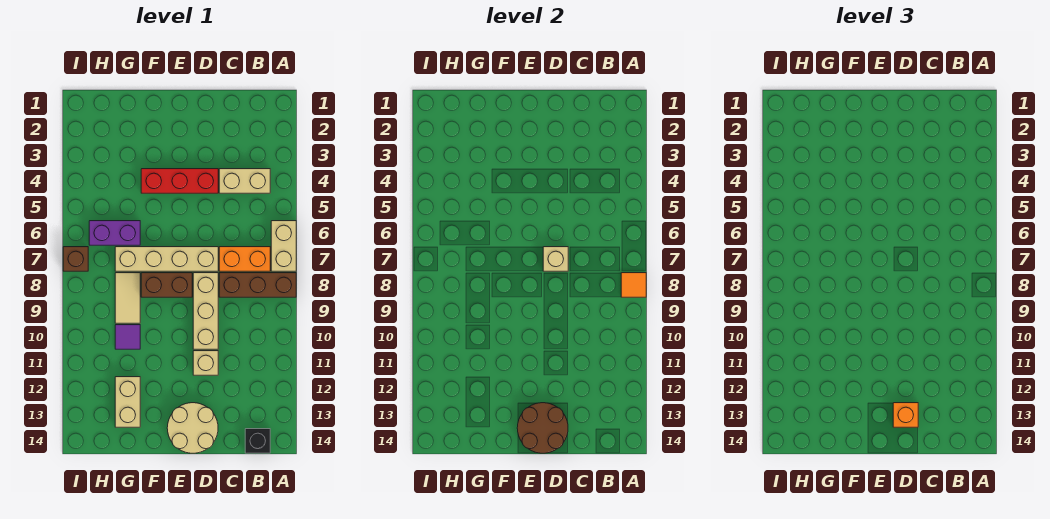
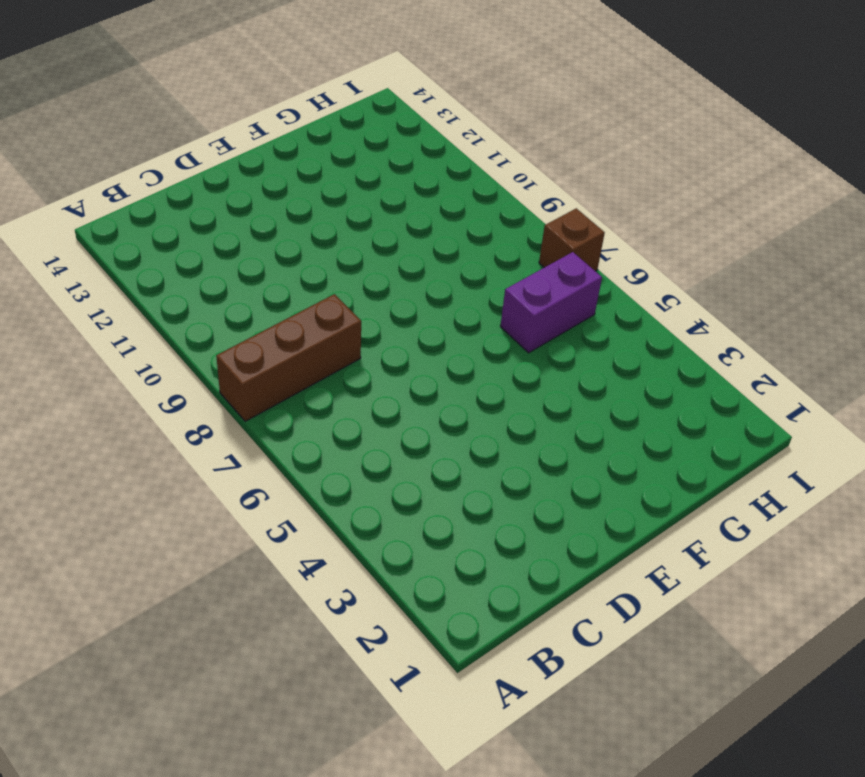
none -> tan 1x2 brick [271,221,296,271]
none -> tan 1x2 brick [219,169,270,193]
none -> orange 1x2 brick [219,247,270,271]

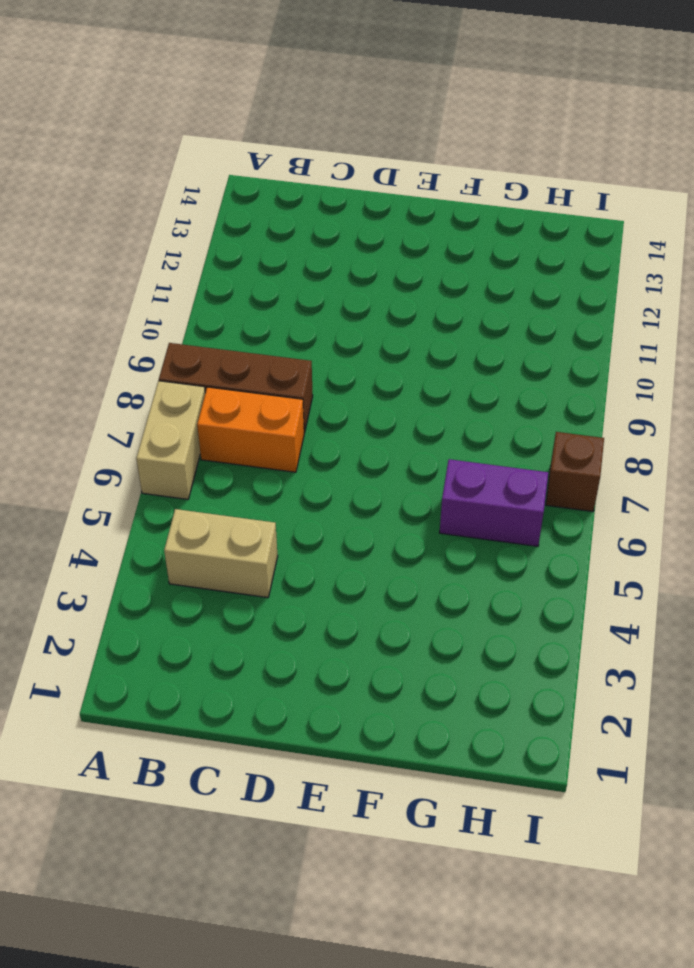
none -> black 1x1 brick [245,429,270,453]
none -> red 1x3 brick [141,169,218,193]
none -> tan 1x4 brick [115,247,218,271]

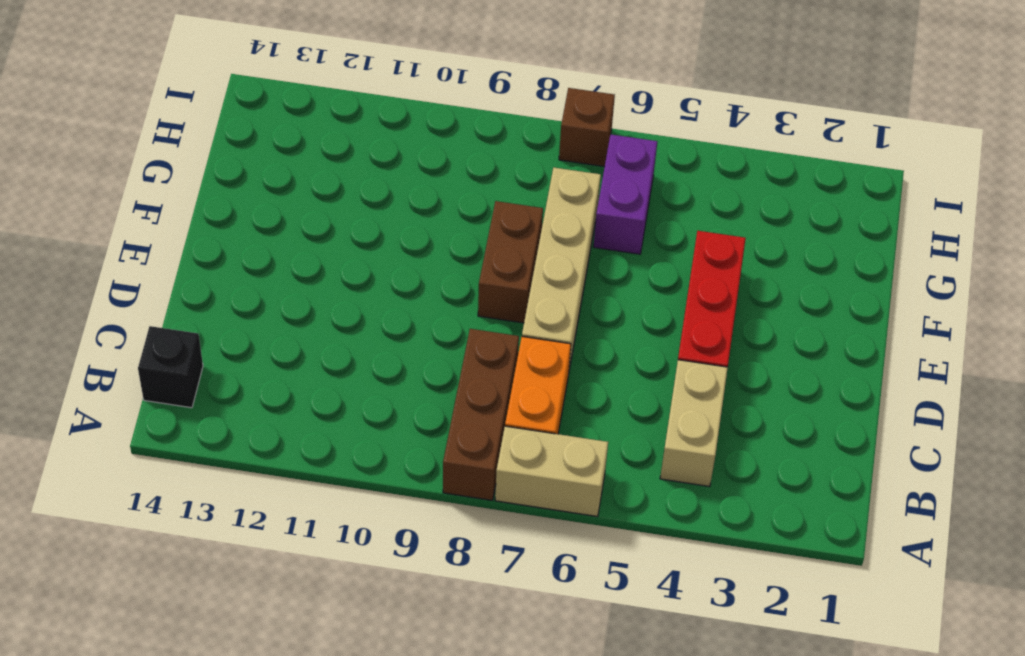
none -> tan 1x3 brick [193,273,218,349]
none -> tan 1x1 brick [193,351,218,375]
none -> tan 2x2 round brick [167,403,218,453]

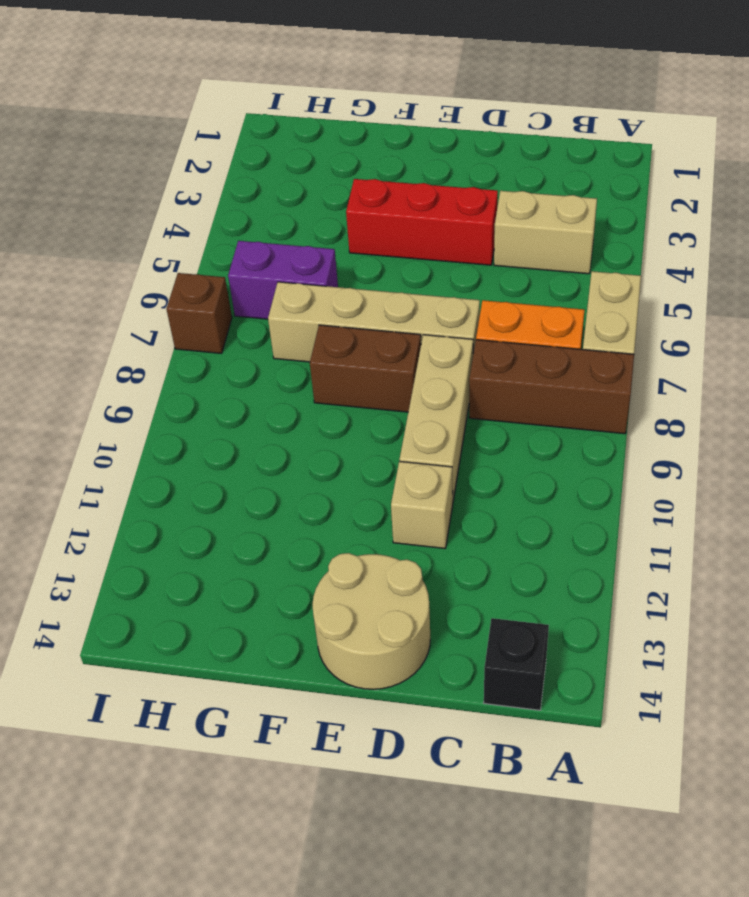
none -> tan 1x2 tile [115,273,140,323]
none -> purple 1x1 tile [115,325,140,349]
none -> tan 1x2 brick [115,377,140,427]

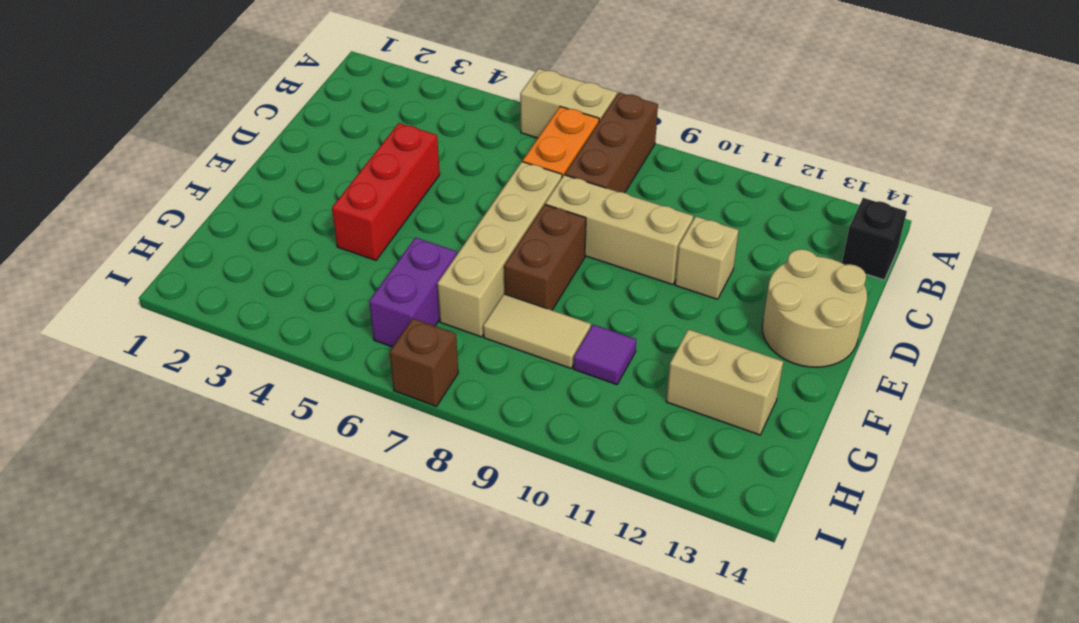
none -> tan 1x2 brick [219,169,270,193]
none -> orange 1x1 tile [621,273,646,297]
none -> tan 1x1 brick [543,247,568,271]

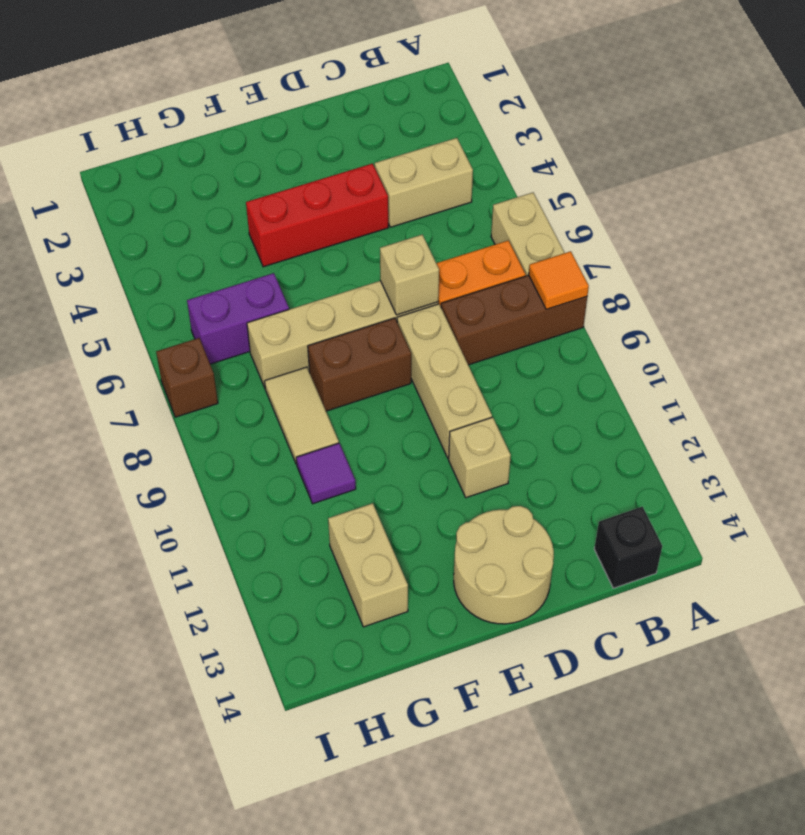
none -> brown 2x2 round brick [517,403,568,453]
none -> orange 1x1 brick [893,403,918,427]

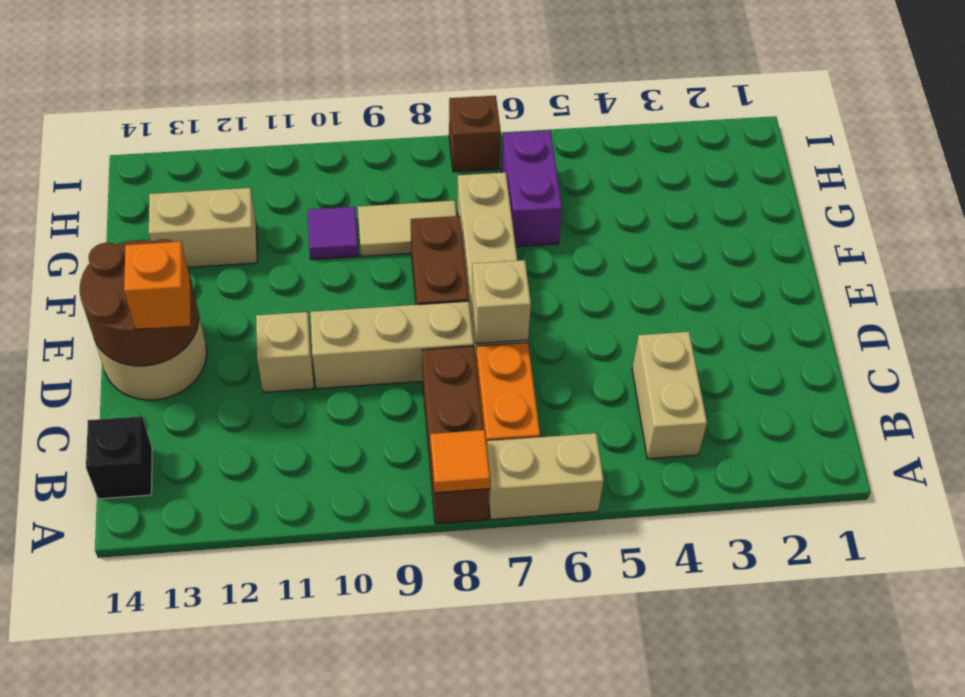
none -> red 1x3 brick [141,169,218,193]

